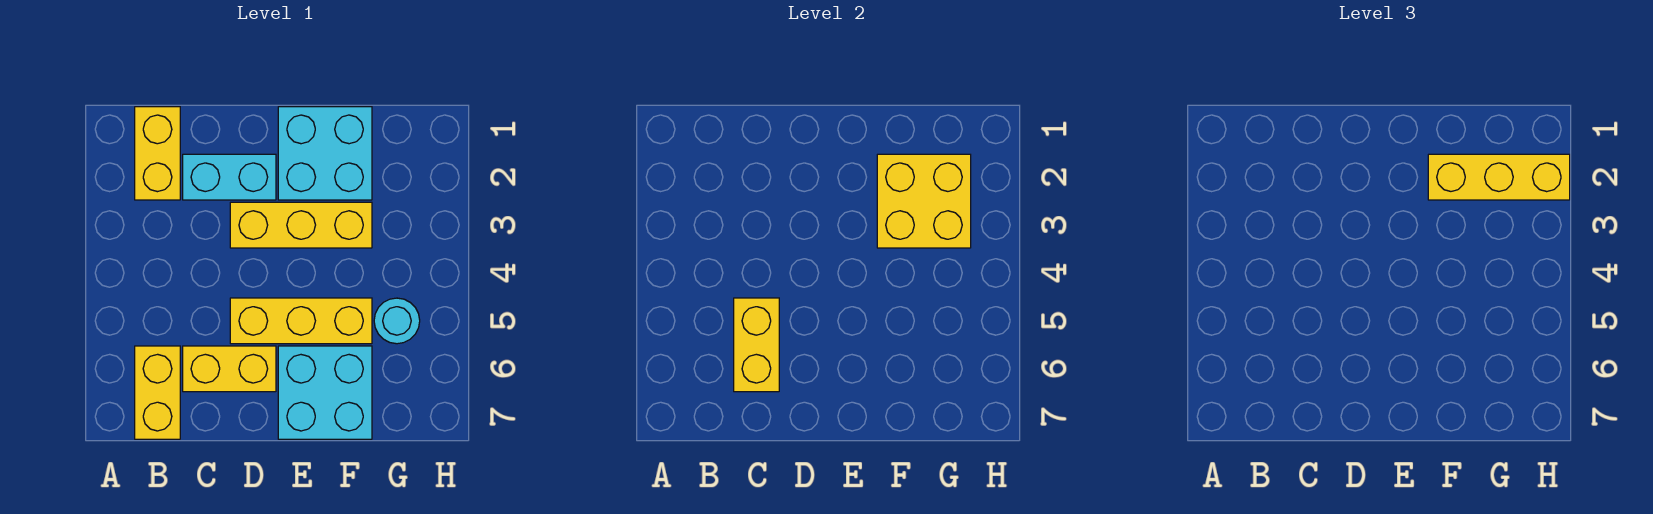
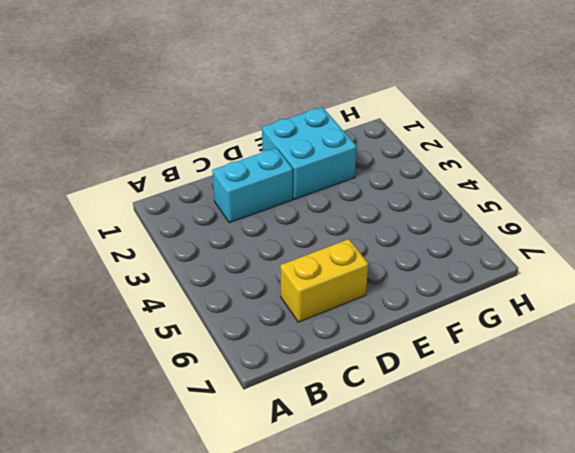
none -> yellow 1x2 brick [135,107,180,200]
none -> yellow 1x2 brick [135,346,180,439]
none -> yellow 1x3 brick [230,202,372,248]

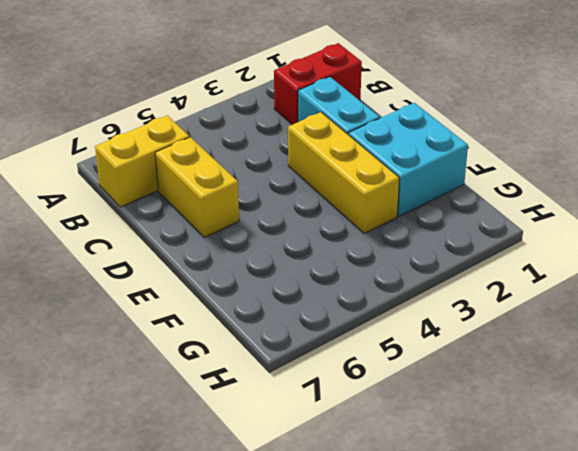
red 1x2 brick [274,43,362,125] -> yellow 1x2 brick [135,107,180,200]
none -> yellow 1x3 brick [230,298,372,344]
none -> cyan 2x2 brick [278,346,372,439]
none -> cyan 1x1 round brick [374,298,420,344]

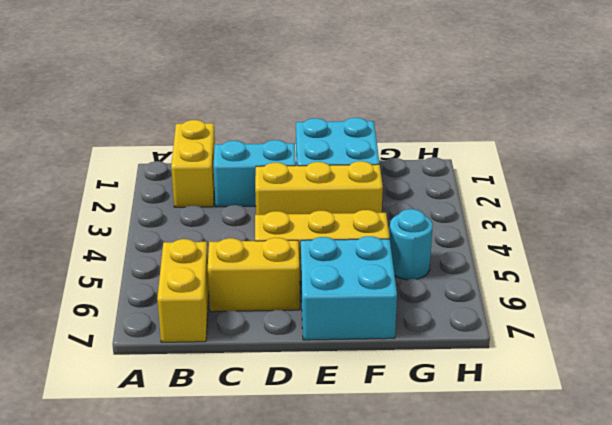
none -> yellow 1x2 brick [734,298,779,392]
none -> yellow 2x2 brick [877,154,971,248]
none -> yellow 1x3 brick [1428,154,1570,200]

